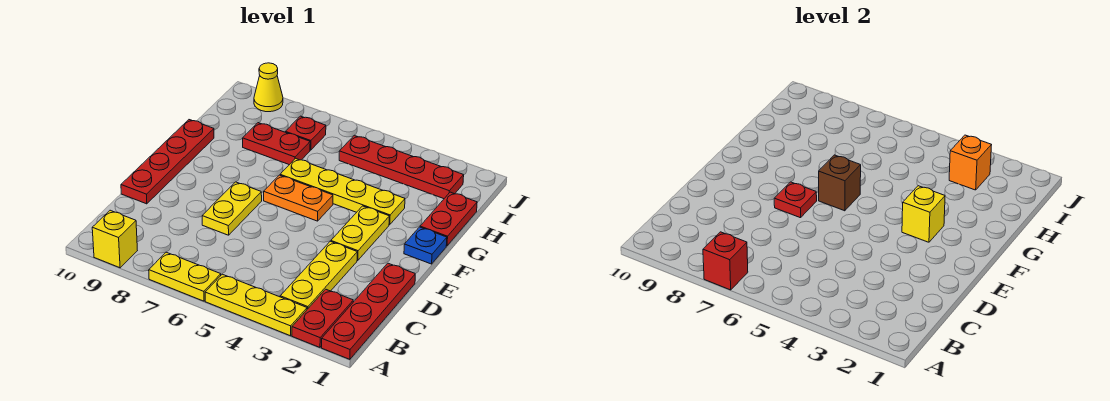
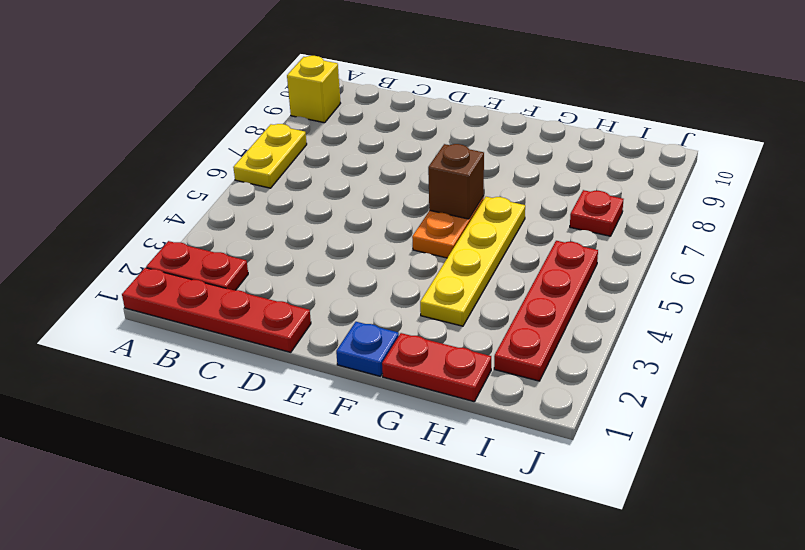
none -> yellow 1x3 plate [205,274,307,336]
none -> yellow 1x3 plate [280,241,357,309]
none -> yellow 1x2 plate [202,182,262,235]

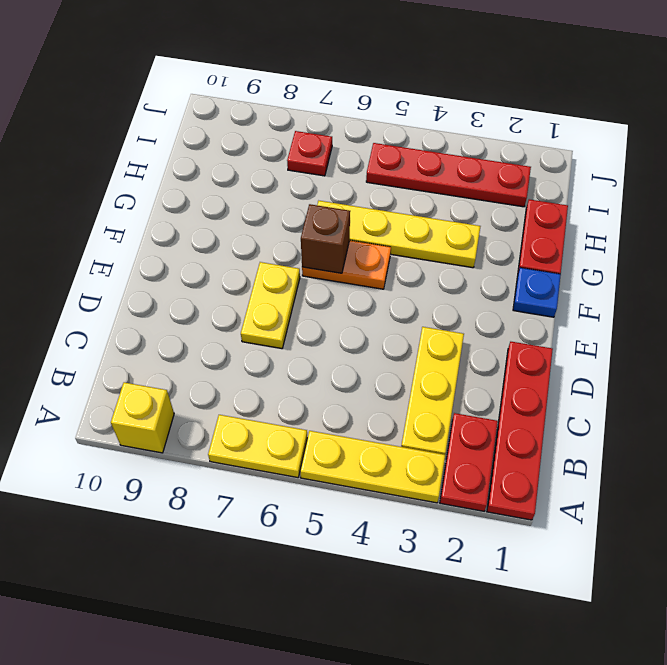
none -> red 1x4 plate [121,120,214,204]
none -> yellow 1x2 plate [331,206,389,260]
none -> red 1x2 plate [242,123,310,165]

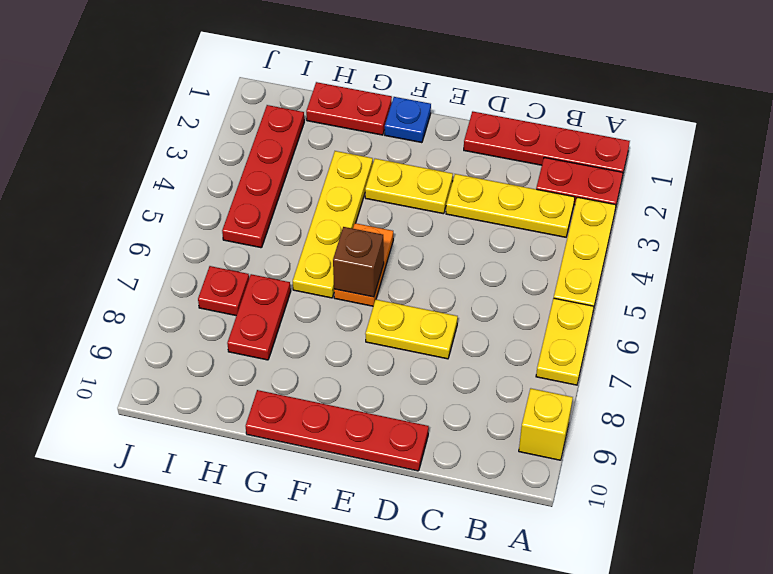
none -> yellow 1x1 cone [254,63,283,112]
none -> red 1x1 brick [703,232,748,290]
none -> red 1x1 plate [774,182,817,218]

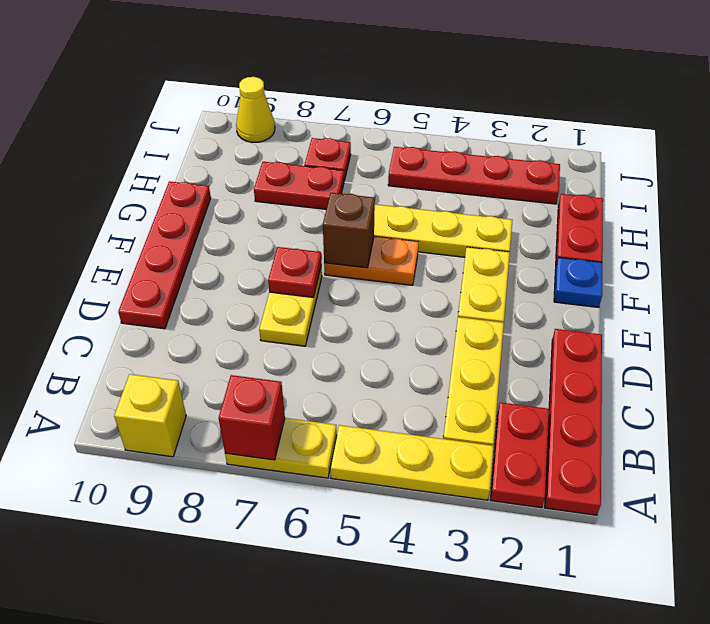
none -> yellow 1x1 brick [902,186,945,242]
none -> orange 1x1 brick [949,135,991,190]

